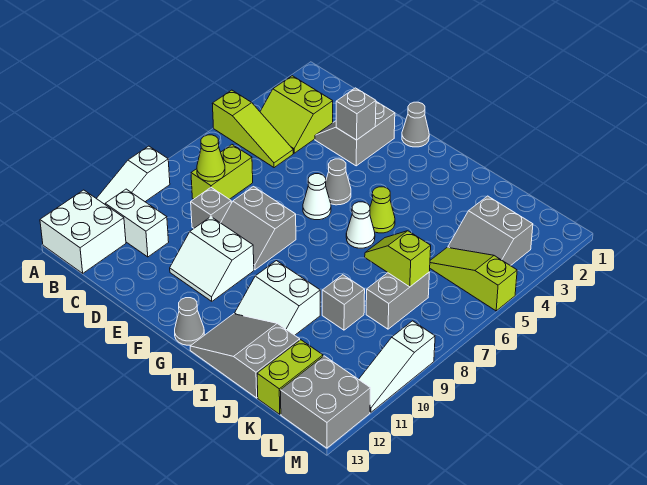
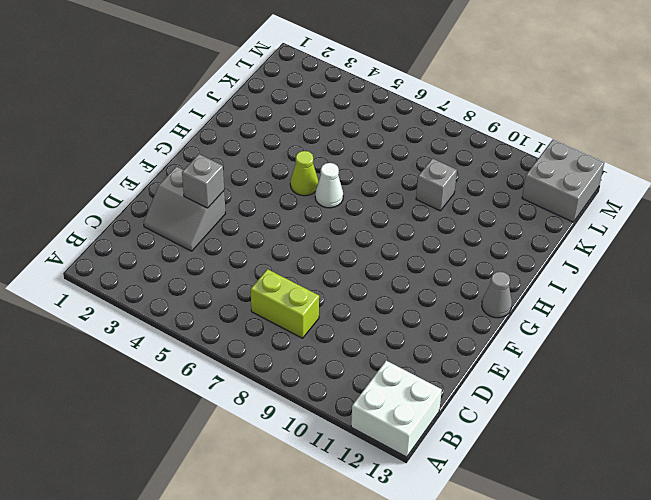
none -> lime 1x3 slope [212,90,293,168]
none -> white 1x3 slope [96,146,170,204]
none -> lime 2x2 slope [260,76,333,153]

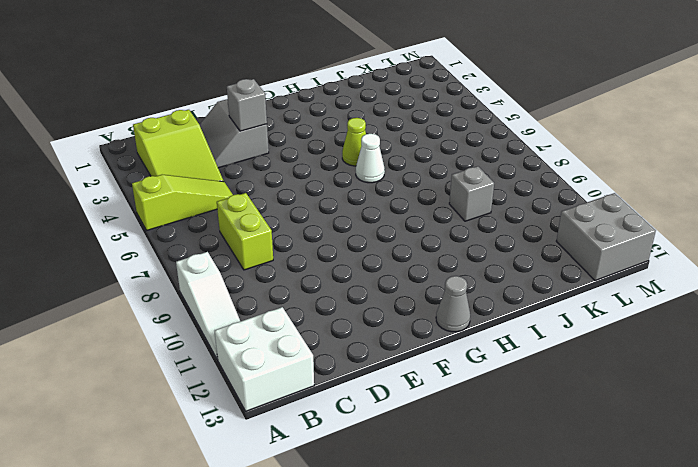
lime 2x3 slope [133,110,224,182] -> lime 2x2 slope [260,76,333,153]
none -> white 1x2 brick [105,189,169,257]
none -> grey 1x1 brick [191,188,231,228]
none -> grey 2x2 slope [221,187,296,270]

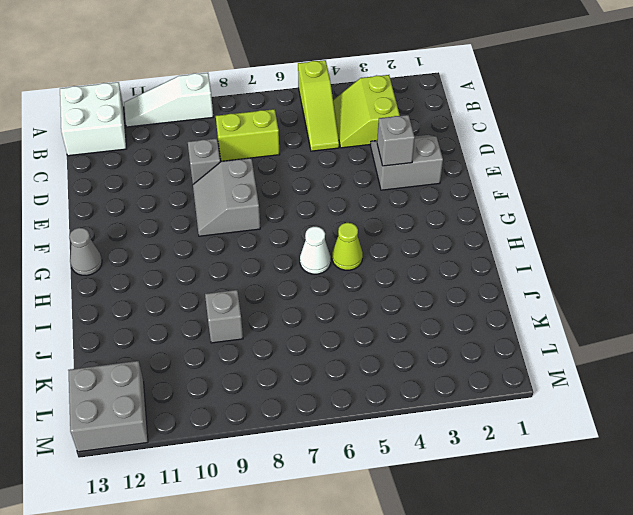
none -> white 1x2 brick [105,189,169,257]
none -> white 2x2 slope [170,217,254,301]
none -> grey 1x1 cone [402,102,429,147]

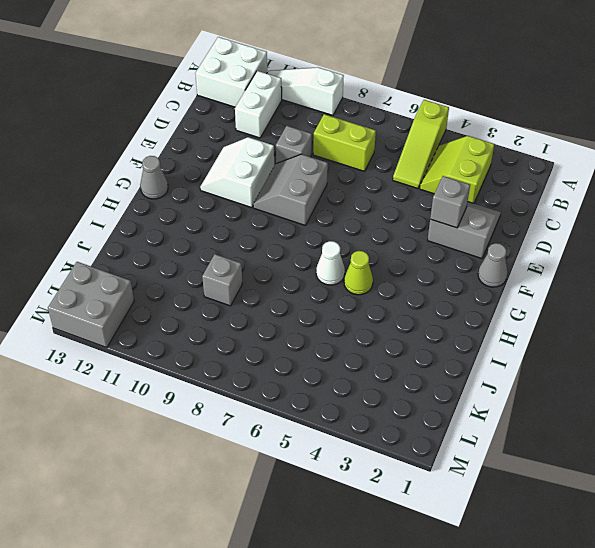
none -> grey 1x1 cone [326,159,351,205]
none -> white 1x1 cone [303,174,331,220]
none -> white 2x2 slope [235,261,320,335]

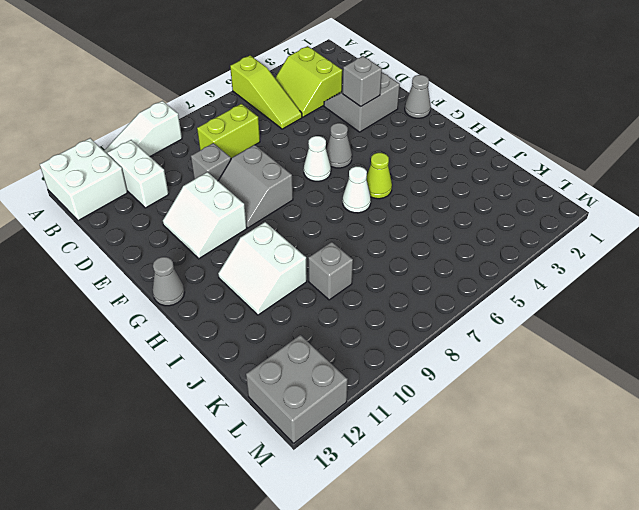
none -> grey 2x3 slope [190,314,300,398]
none -> grey 2x2 slope [448,196,533,266]
none -> lime 1x3 slope [430,248,517,311]

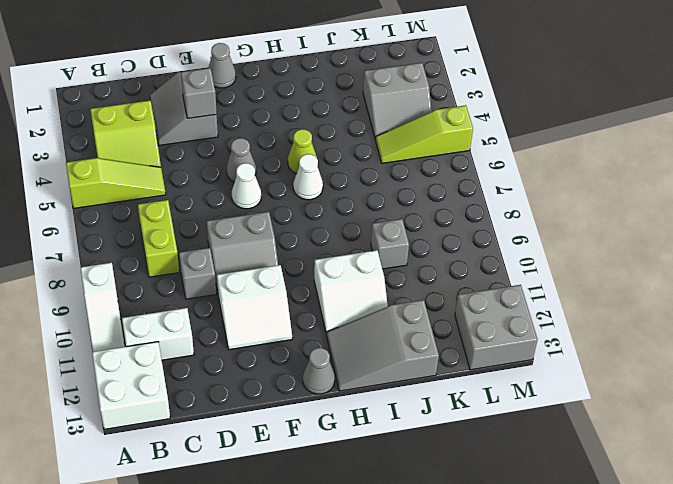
none -> grey 1x2 brick [366,272,430,329]
none -> lime 1x2 brick [257,340,323,414]
none -> white 1x3 slope [359,321,435,412]

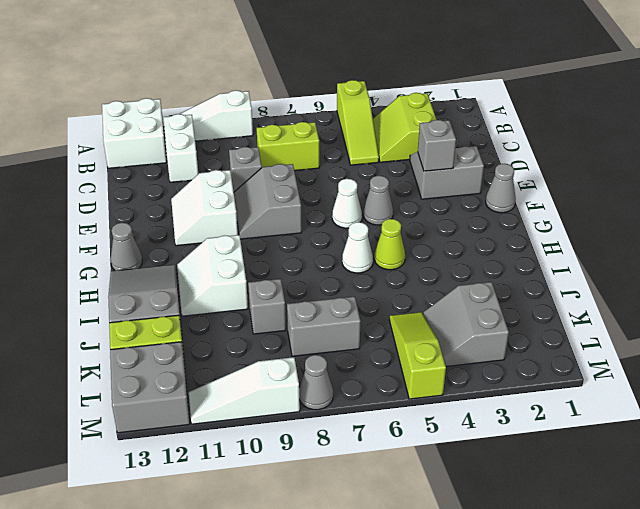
grey 1x1 cone [299,355,333,410] -> none
none -> lime 1x1 cone [197,135,225,181]
none -> lime 1x2 slope [365,231,431,287]

